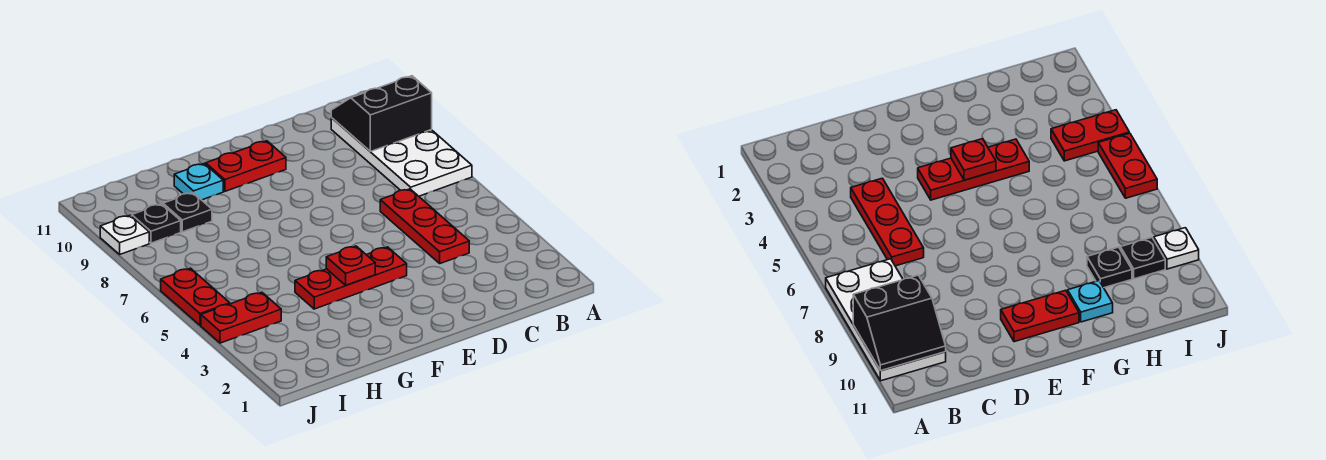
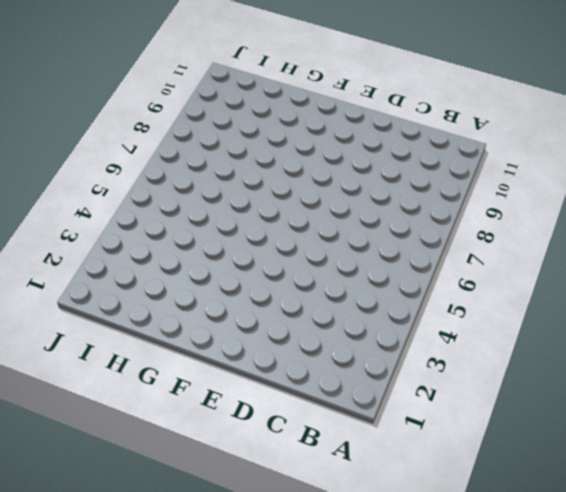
none -> white 2x4 plate [331,118,472,196]
none -> red 1x3 plate [380,189,469,263]
none -> red 1x3 plate [295,247,407,309]

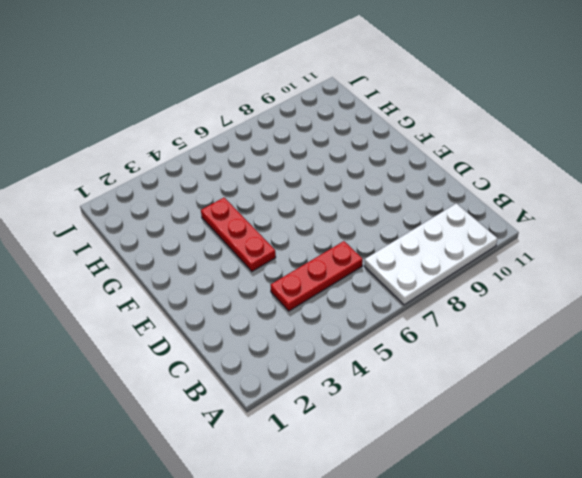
none -> red 1x2 plate [206,141,286,191]
none -> cyan 1x1 plate [174,164,223,200]
none -> black 1x1 plate [163,193,212,232]

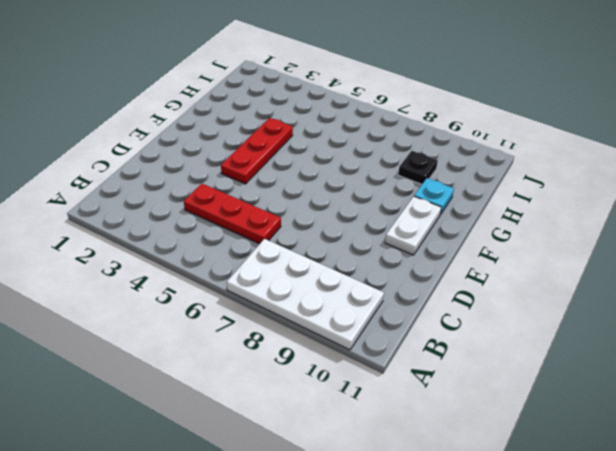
white 1x2 plate [385,196,441,255] -> red 1x2 plate [206,141,286,191]
none -> red 1x2 plate [201,293,281,343]
none -> black 1x1 plate [132,204,181,243]
none -> red 1x2 plate [161,268,230,325]

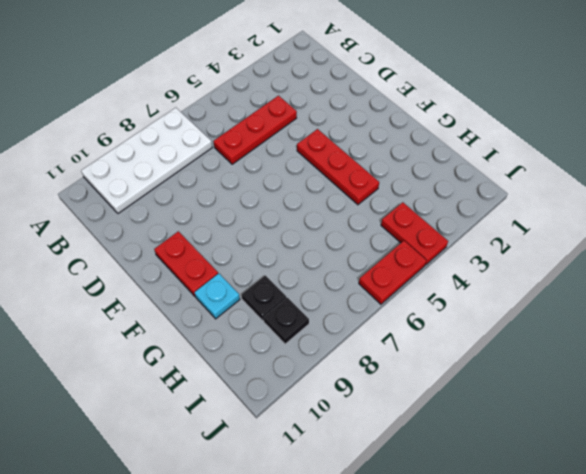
none -> white 1x1 plate [100,215,149,254]
none -> black 2x2 slope [331,76,432,151]
none -> red 1x1 plate [326,246,375,285]

